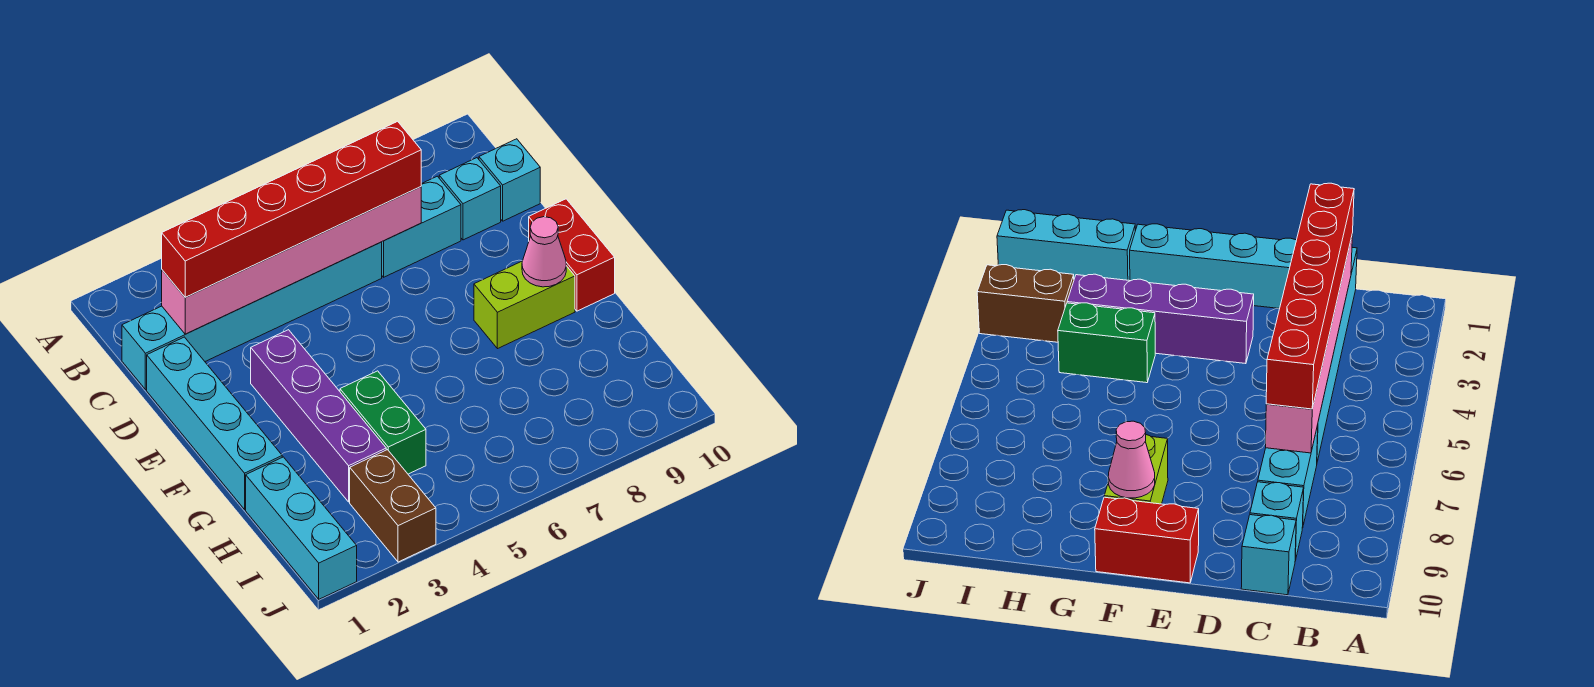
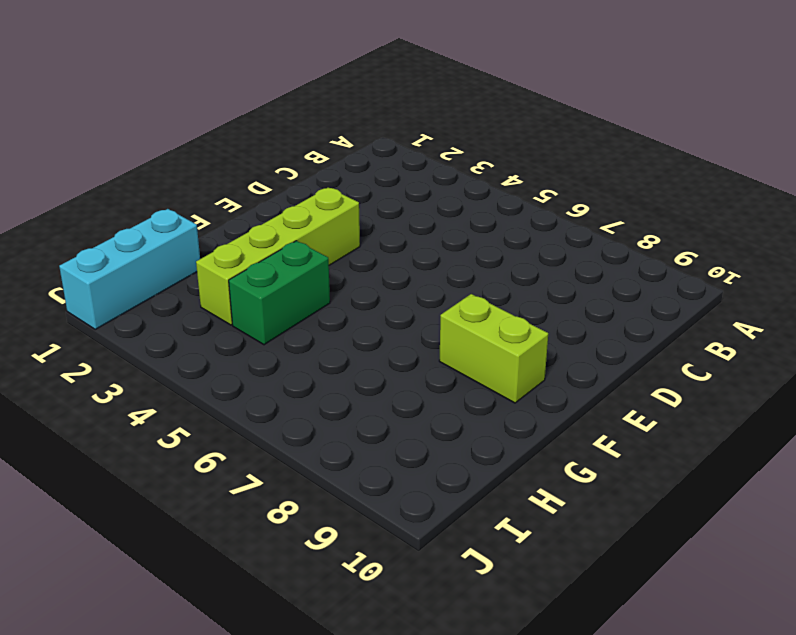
lime 1x4 brick [196,187,360,325] -> purple 1x4 brick [251,330,386,502]
none -> cyan 1x6 brick [122,242,382,390]
none -> cyan 1x2 brick [382,176,461,277]
none -> cyan 1x1 brick [439,158,501,240]

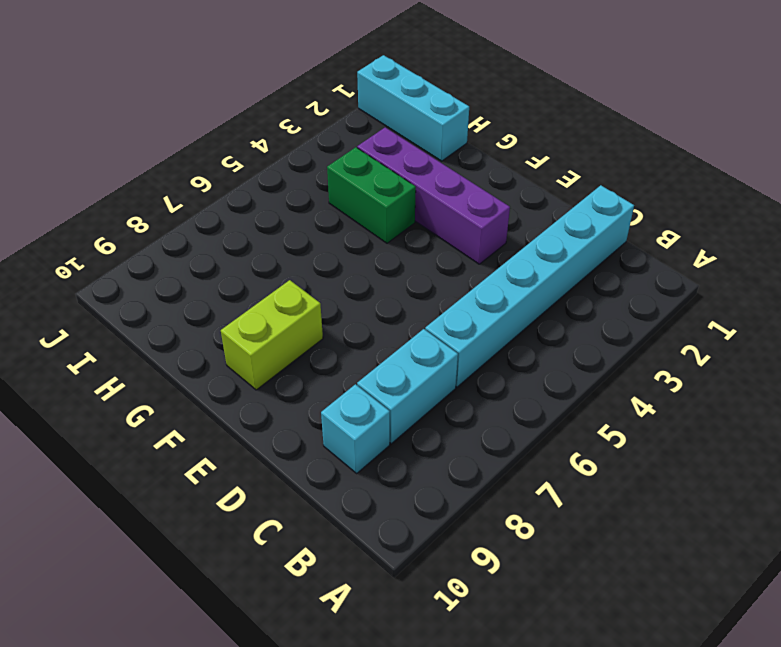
none -> cyan 1x1 brick [479,139,540,221]
none -> cyan 1x4 brick [147,337,282,509]
none -> red 1x2 brick [529,199,615,311]

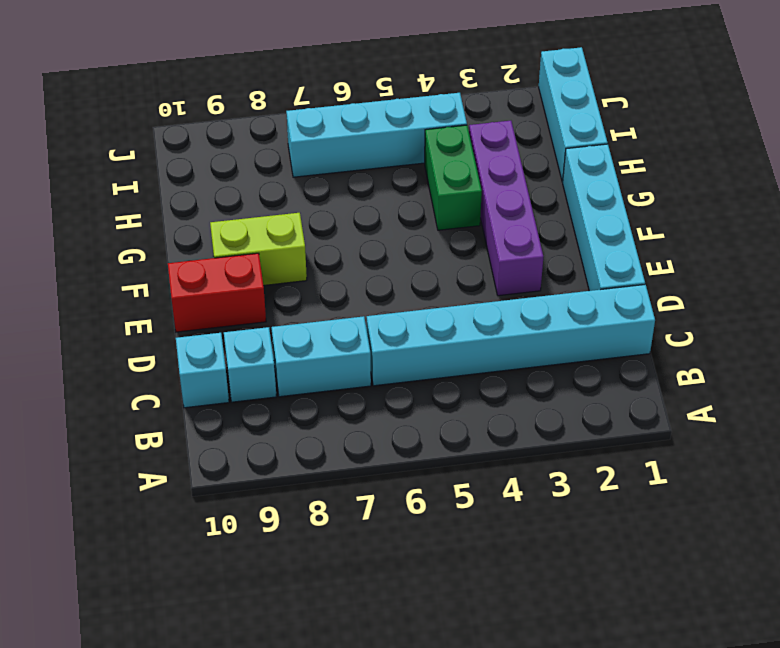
red 1x2 brick [168,253,266,332] -> red 1x2 brick turned to [529,199,615,311]
cyan 1x4 brick [286,93,467,177] -> none
none -> brown 1x2 brick [350,450,436,562]
none -> pink 1x6 brick [162,187,421,334]
none -> pink 1x1 cone [522,217,566,287]

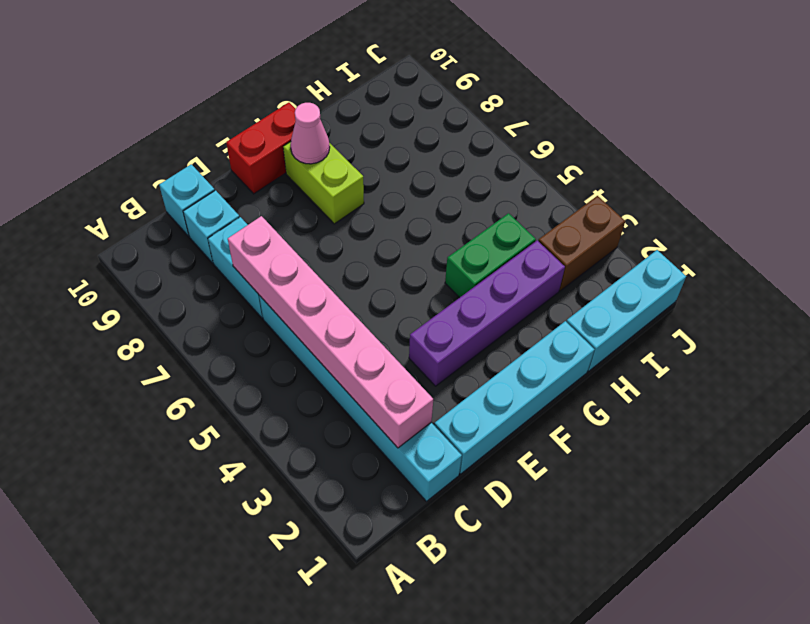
none -> red 1x6 brick [162,121,421,297]

